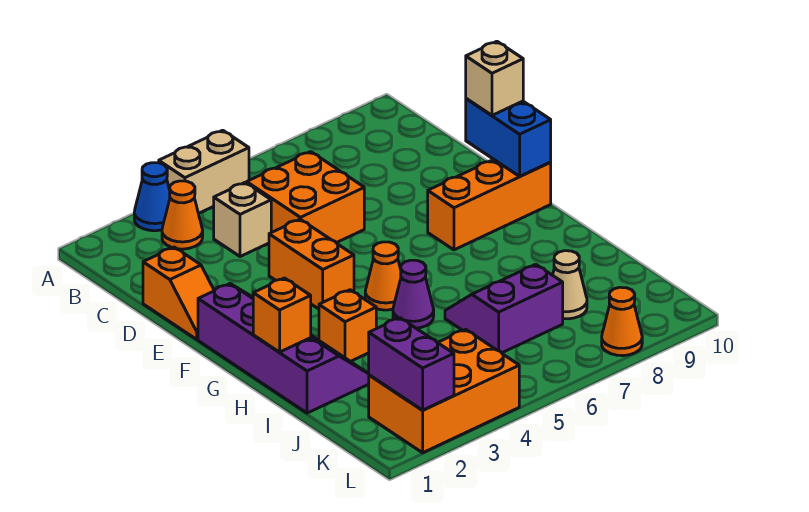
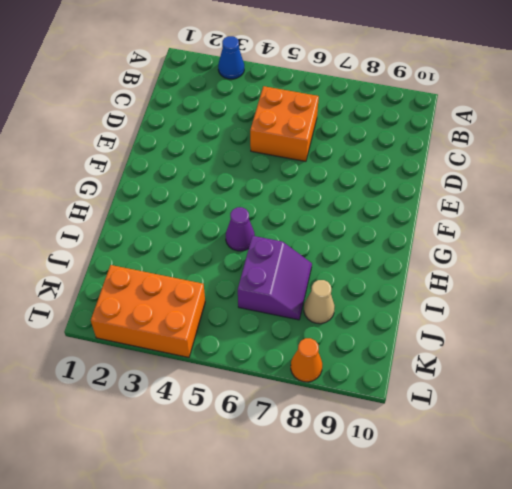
purple 2x2 slope [238,236,312,320] -> purple 2x2 slope turned to [445,264,563,353]
none -> tan 1x2 brick [159,130,249,214]
none -> orange 1x1 cone [162,181,203,249]
none -> tan 1x1 brick [214,183,271,257]

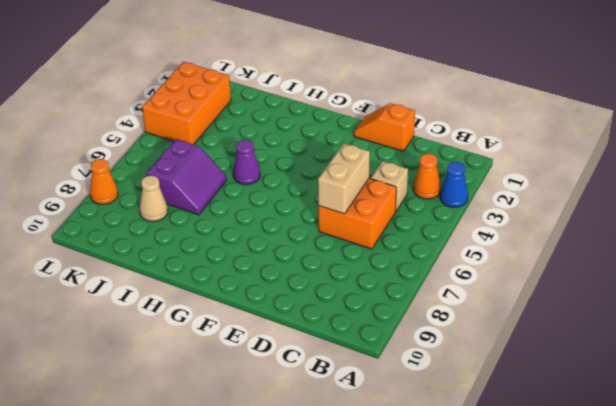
tan 1x2 brick [318,144,370,214] -> tan 1x2 brick moved to [159,130,249,214]
none -> orange 1x2 brick [269,219,354,309]
none -> purple 2x4 slope [198,284,369,413]
none -> orange 1x3 brick [428,159,551,250]

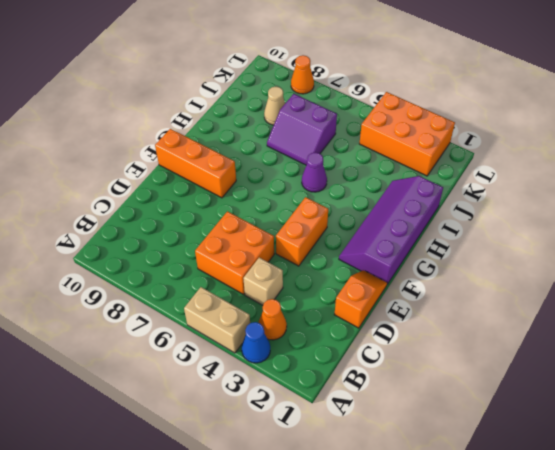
none -> orange 1x1 cone [365,242,401,310]
none -> orange 1x1 brick [319,290,376,361]
none -> blue 1x2 brick [466,99,551,176]

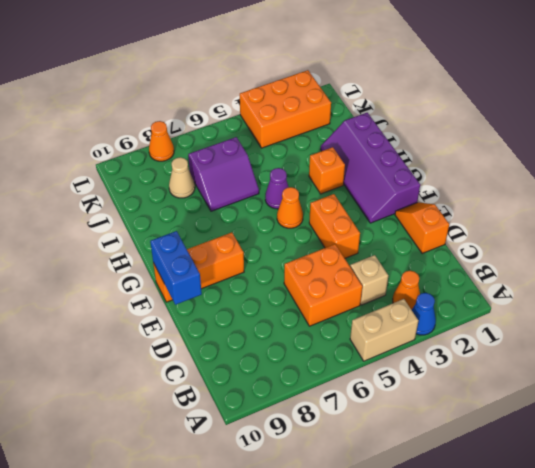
none -> orange 1x1 brick [253,278,311,352]
none -> purple 1x2 brick [369,318,454,410]
none -> tan 1x1 brick [466,41,523,115]

